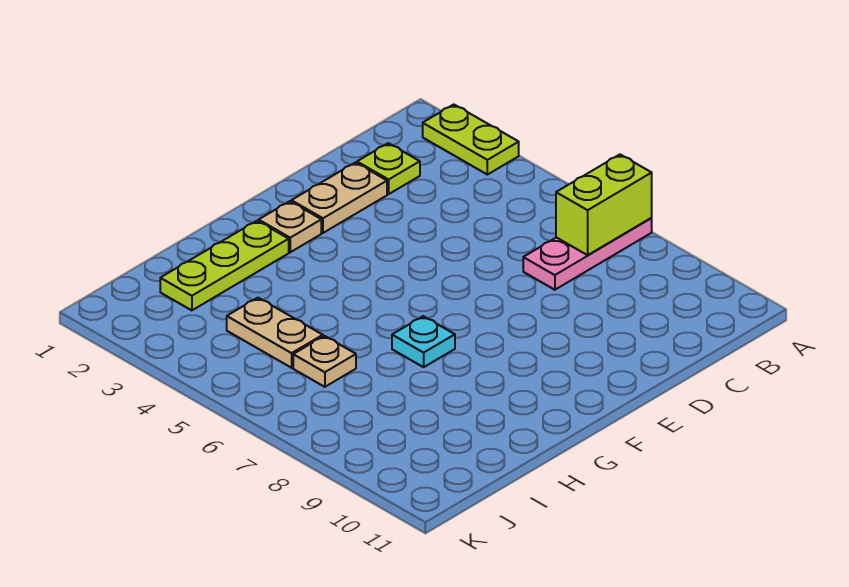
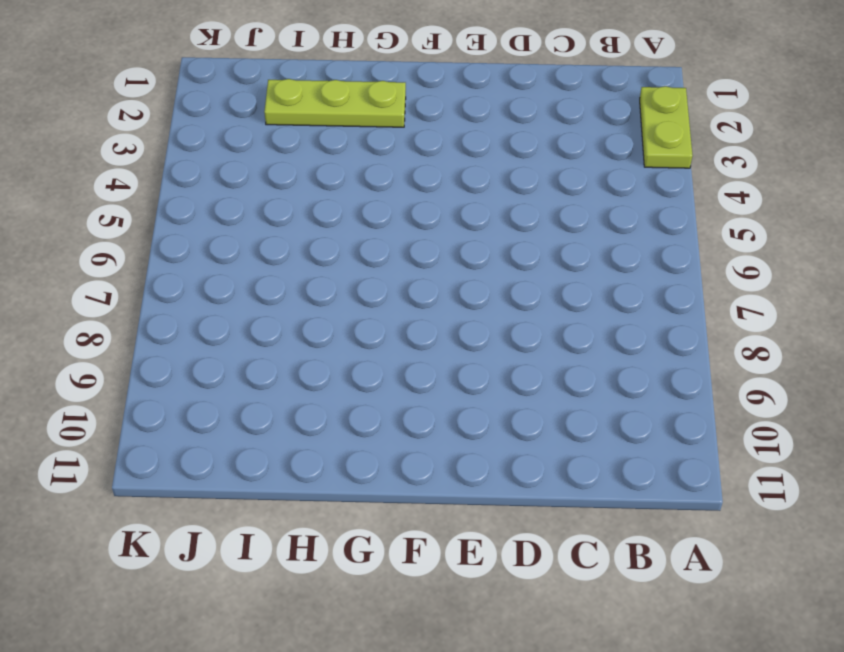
none -> pink 1x3 plate [523,218,652,290]
none -> lime 1x1 plate [357,143,420,194]

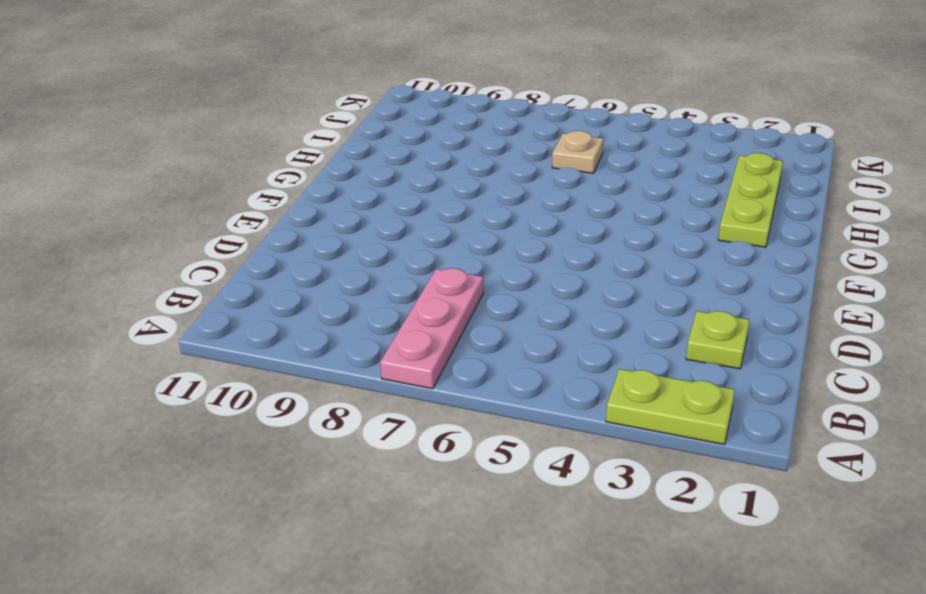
none -> tan 1x2 plate [291,163,387,233]
none -> tan 1x1 plate [259,201,321,252]

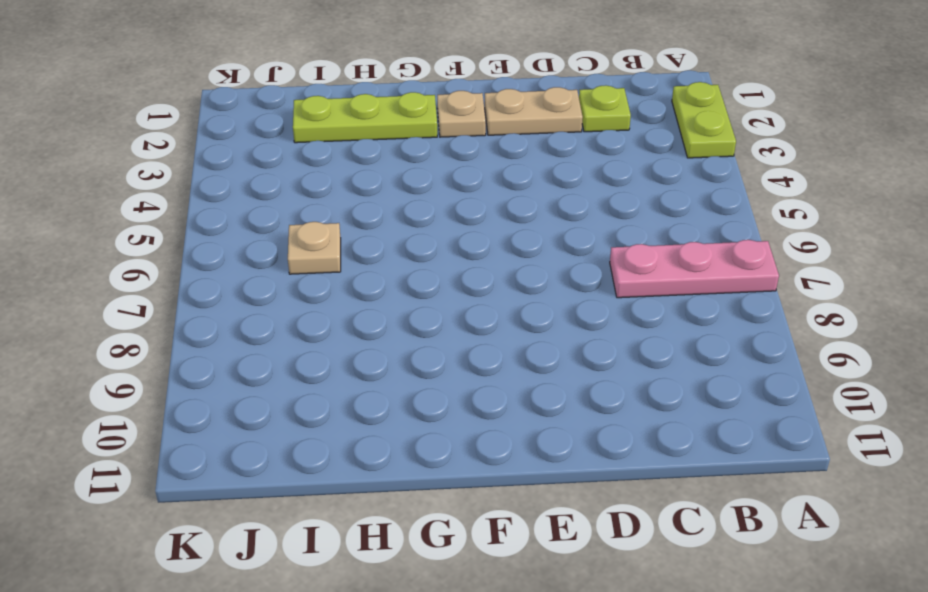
none -> cyan 1x1 plate [392,316,455,367]
none -> tan 1x2 plate [227,298,323,368]

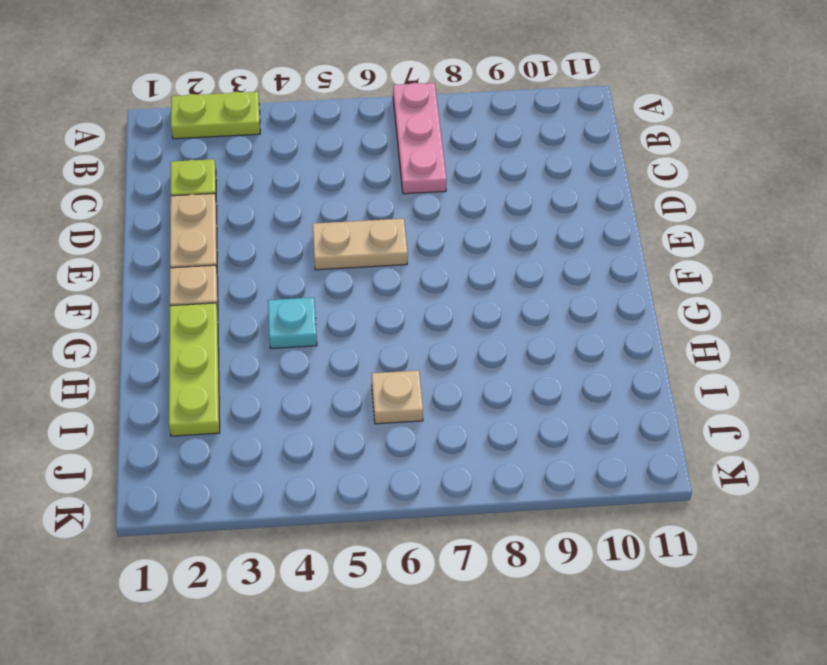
tan 1x2 plate [312,219,408,270] -> tan 1x2 plate moved to [227,298,323,368]
cyan 1x1 plate [268,297,317,348] -> cyan 1x1 plate moved to [392,316,455,367]
none -> lime 1x2 brick [556,155,652,255]

